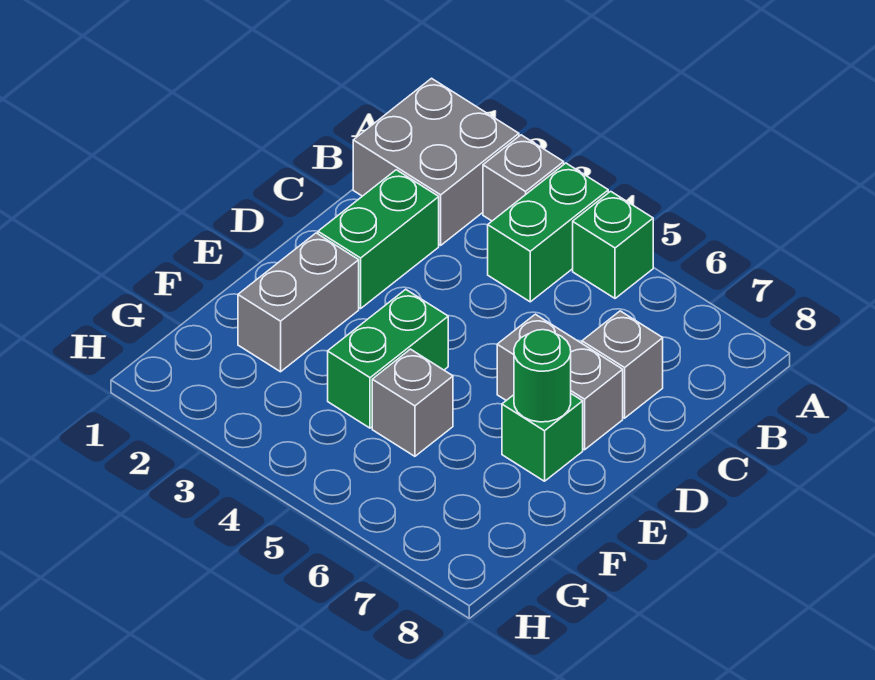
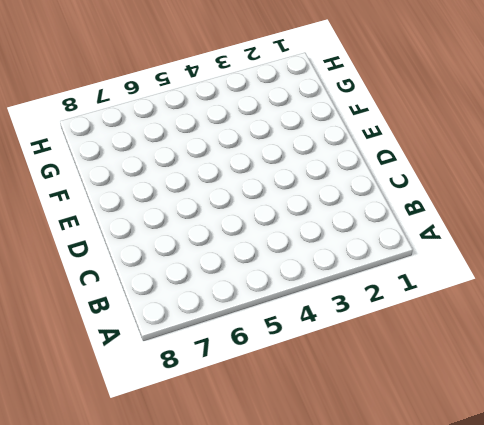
none -> grey 2x2 brick [353,78,519,245]
none -> grey 1x1 brick [483,135,564,221]
none -> green 1x2 brick [488,163,608,302]

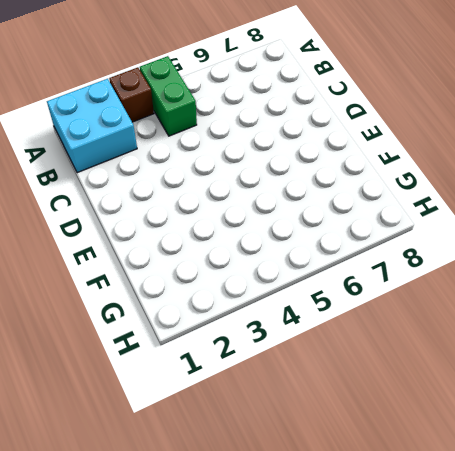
cyan 2x2 brick [47,79,137,173] -> grey 2x2 brick [353,78,519,245]
brown 1x1 brick [109,67,154,122] -> grey 1x1 brick [483,135,564,221]
none -> green 1x1 brick [573,191,653,298]
none -> green 1x2 brick [318,170,439,308]
none -> grey 1x1 brick [582,311,663,418]

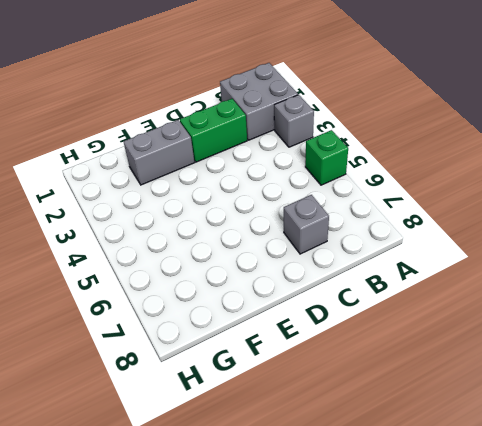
none -> green 1x2 brick [488,163,608,302]
none -> grey 1x2 brick [497,314,623,450]
none -> green 1x2 brick [328,289,448,428]

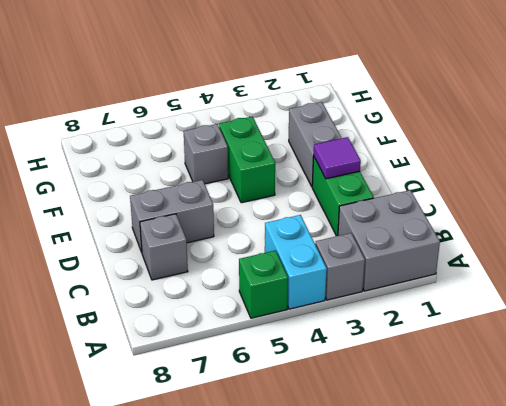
cyan 1x2 brick [265,215,327,309] -> green 1x2 brick [488,163,608,302]
purple 1x1 tile [314,137,361,179] -> none
none -> green 1x1 brick [502,394,583,481]
none -> green 1x1 round brick [514,330,571,422]

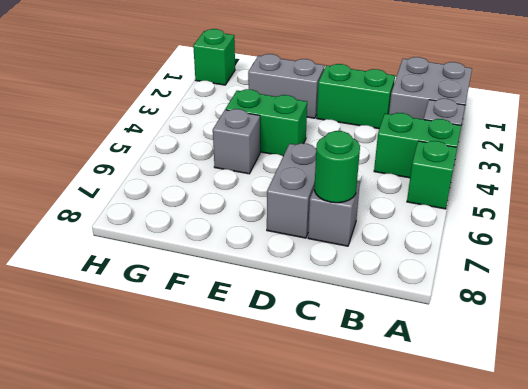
green 1x1 round brick [314,131,360,203] -> green 1x1 round brick moved to [514,330,571,422]
green 1x1 brick [193,29,235,85] -> green 1x1 brick moved to [502,394,583,481]

